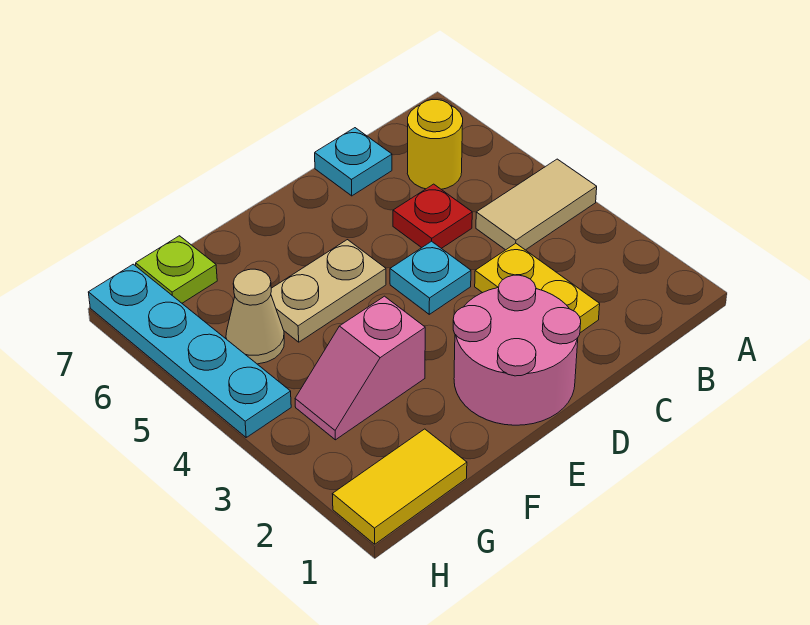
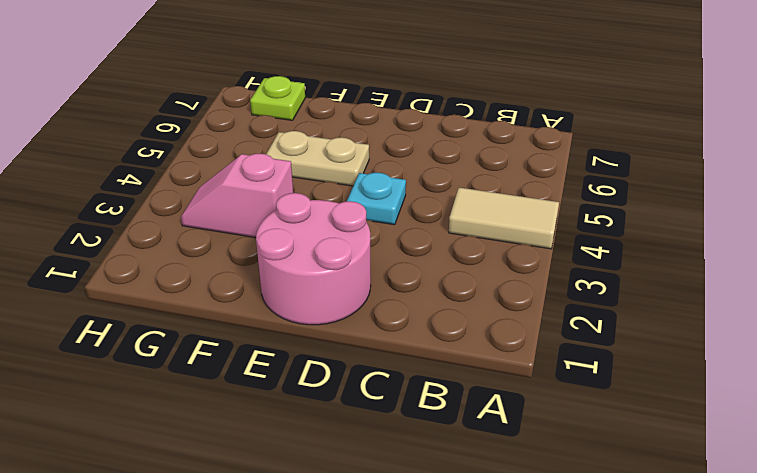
none -> yellow 1x1 round brick [407,100,463,189]
none -> yellow 1x2 plate [475,243,600,333]
none -> red 1x1 plate [393,184,472,248]

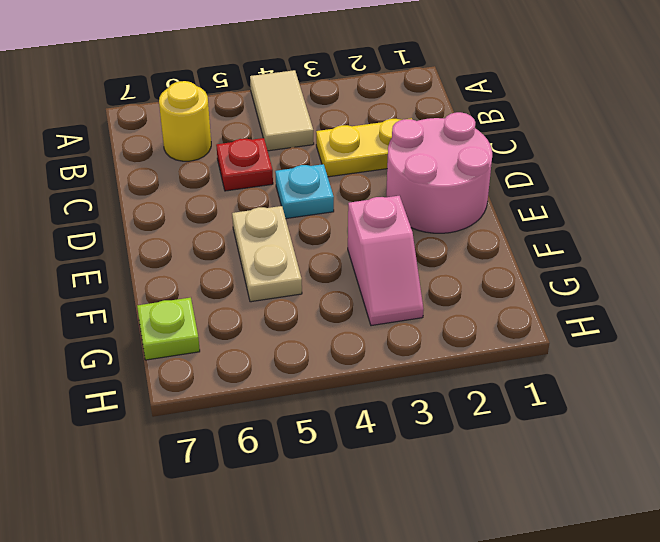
none -> cyan 1x1 plate [315,128,392,196]
none -> yellow 1x2 tile [333,429,467,544]
none -> tan 1x1 cone [226,269,284,364]

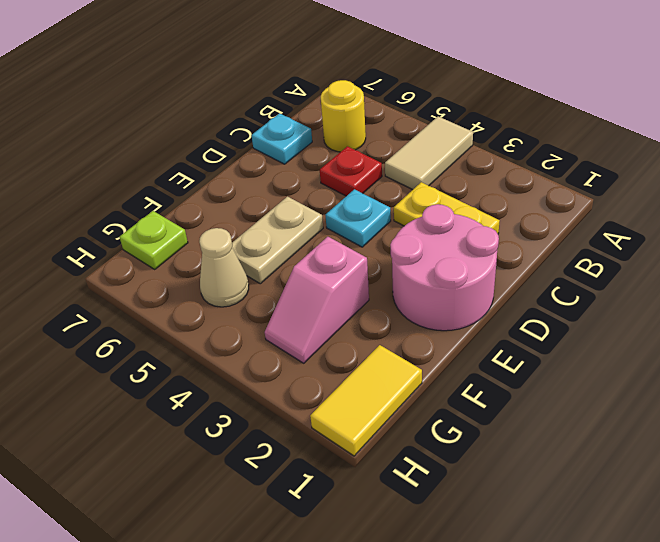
none -> cyan 1x4 plate [88,264,291,437]

